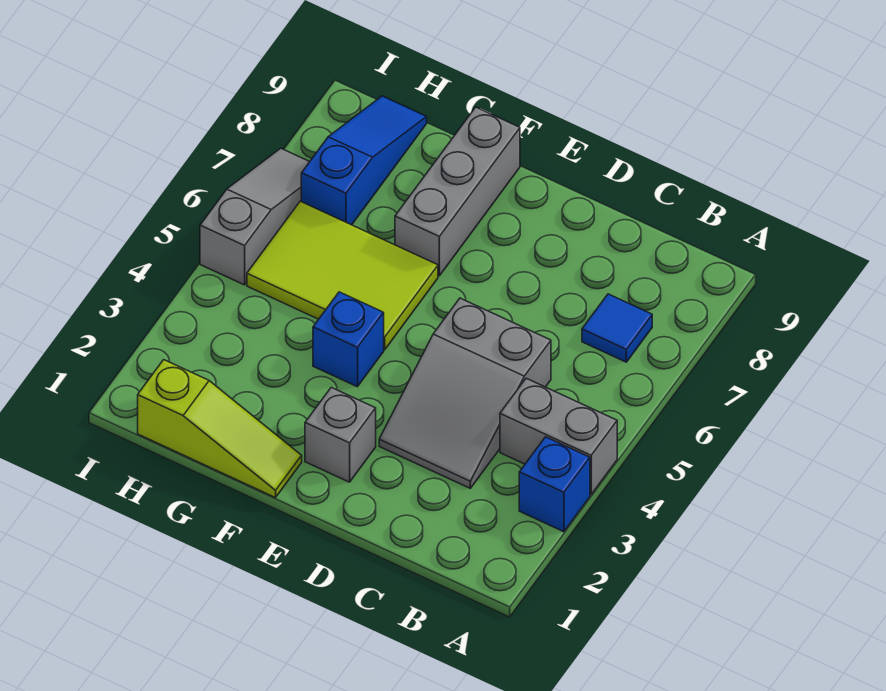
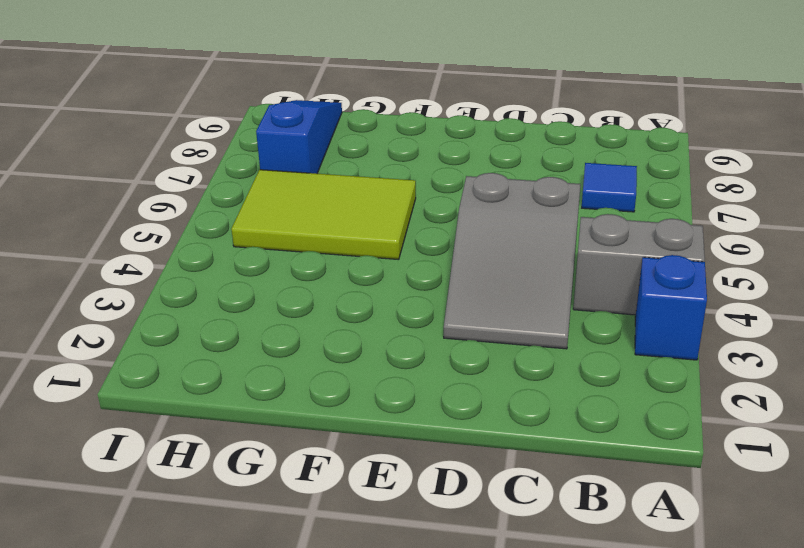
none -> grey 1x1 brick [305,387,376,482]
none -> lime 1x3 slope [138,360,302,498]

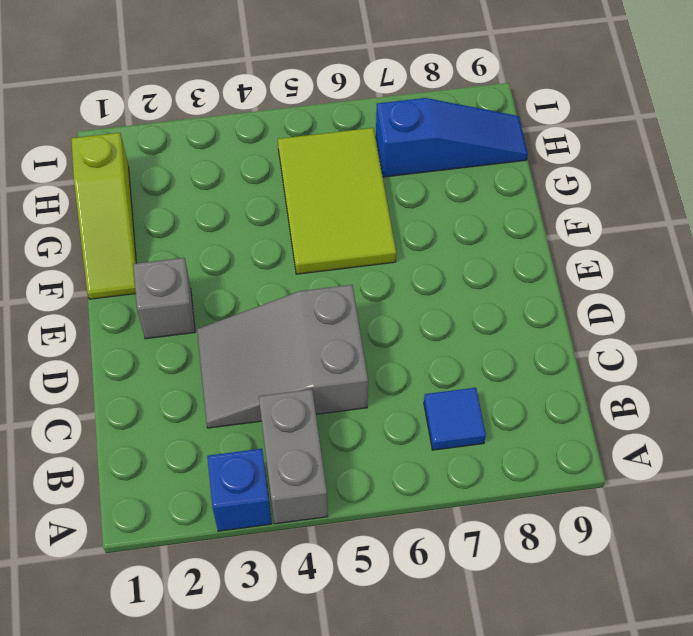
none -> blue 1x1 brick [313,292,384,387]
none -> grey 1x3 brick [395,107,520,276]

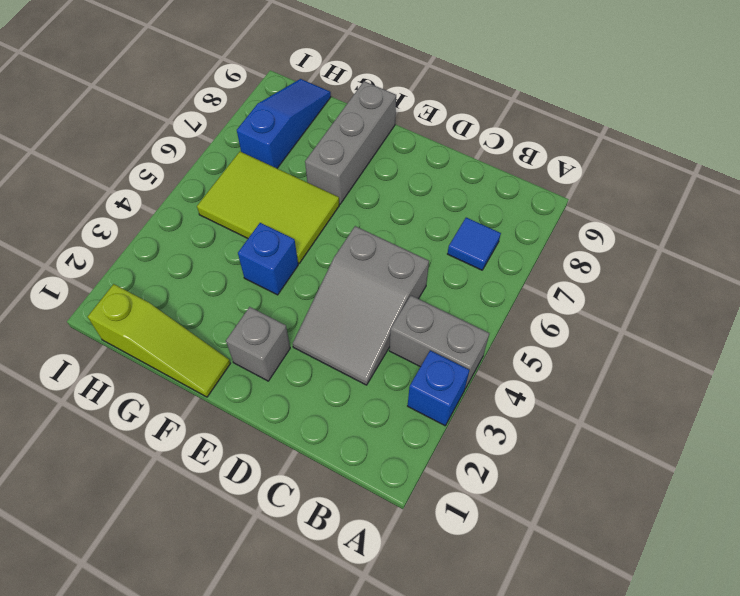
none -> grey 1x3 slope [200,148,310,285]

